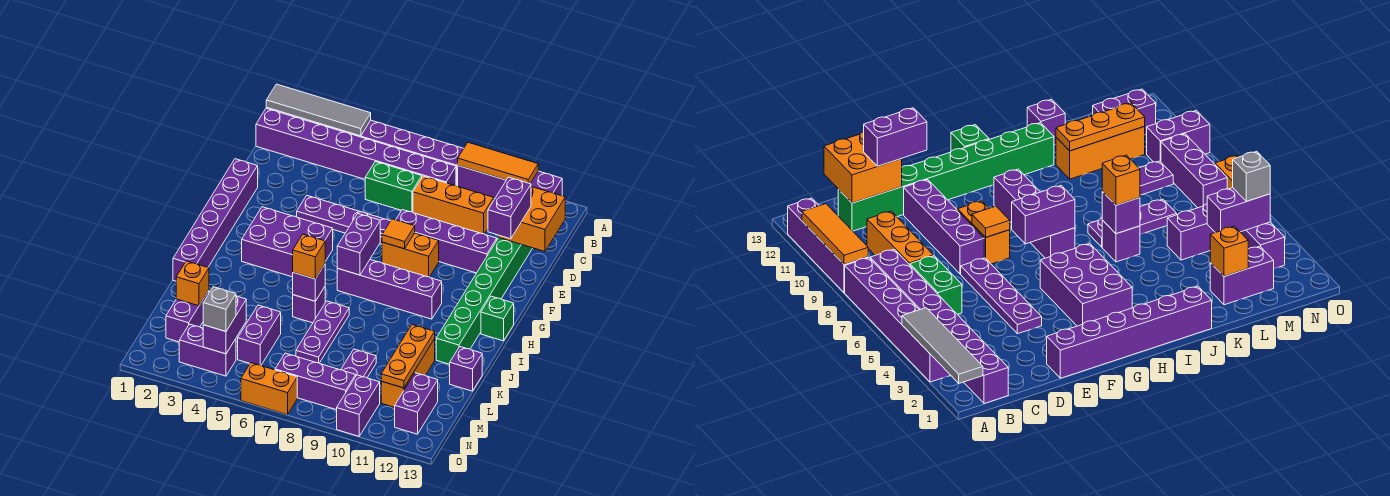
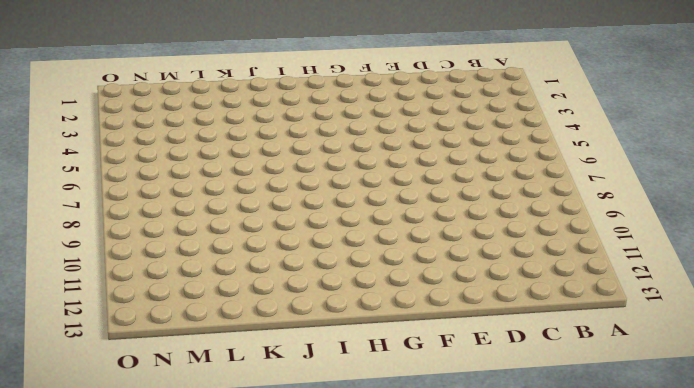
none -> purple 1x6 brick [314,120,464,186]
none -> purple 1x4 brick [458,166,562,199]
none -> purple 1x8 brick [256,108,456,186]
none -> green 1x2 brick [365,162,422,212]

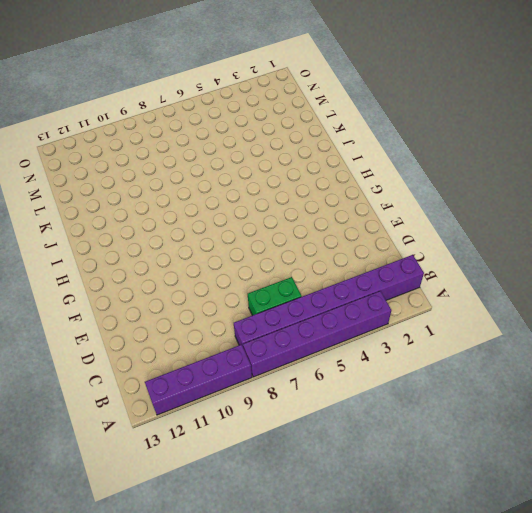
none -> orange 1x3 brick [413,176,494,234]
none -> green 1x8 brick [436,238,532,364]
none -> purple 1x6 brick [173,159,258,281]
none -> purple 1x4 plate [297,196,390,244]

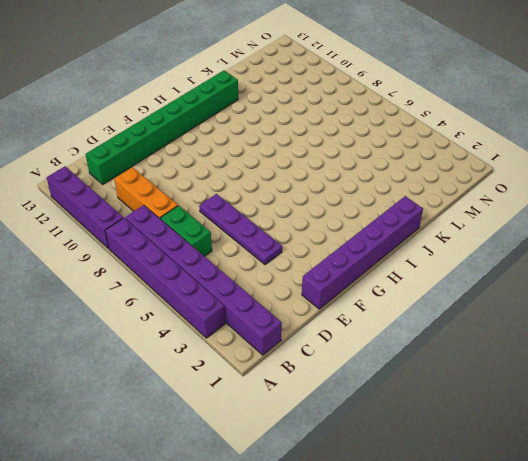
none -> purple 1x4 brick [396,210,497,273]
none -> orange 1x2 brick [382,233,439,277]
none -> purple 2x3 brick [242,207,333,277]
none -> purple 1x4 brick [337,260,442,319]

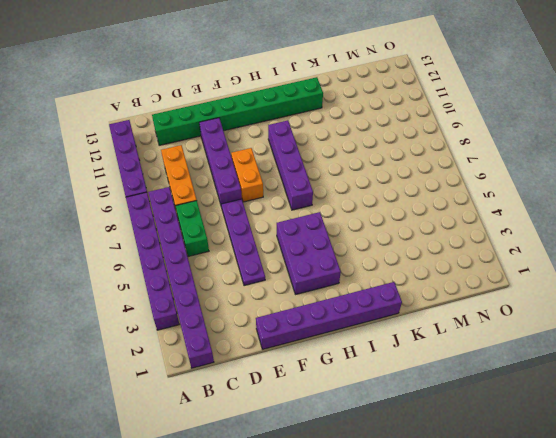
none -> green 1x1 brick [481,296,514,341]
none -> purple 1x1 brick [293,287,325,323]
none -> purple 1x3 plate [296,301,349,363]
none -> orange 1x3 brick [381,339,435,407]

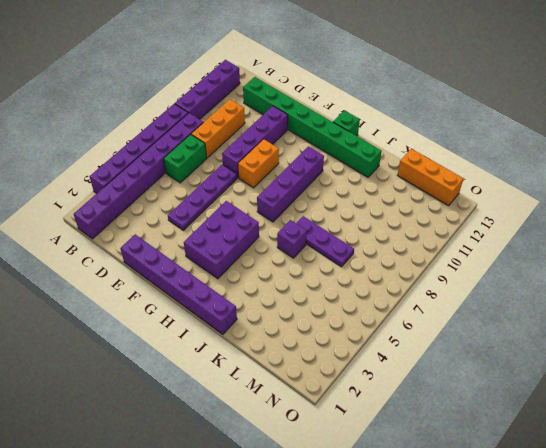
orange 1x3 brick [397,149,463,206] -> orange 1x3 brick moved to [381,339,435,407]
none -> purple 1x1 brick [450,347,482,391]
none -> purple 1x2 brick [166,291,209,342]
none -> purple 1x2 brick [238,305,281,365]
none -> purple 1x2 plate [341,349,376,377]

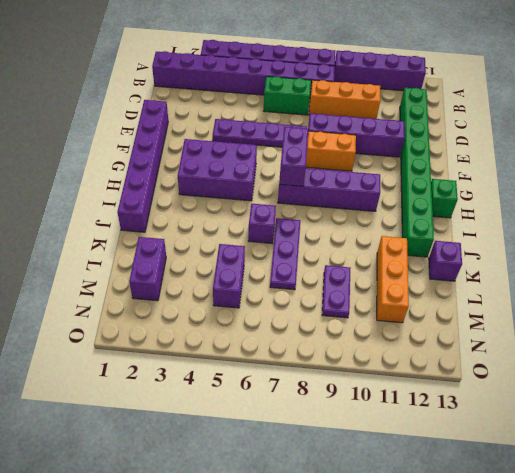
none -> purple 1x2 brick [395,373,438,434]
none -> purple 1x2 brick [179,324,236,376]
none -> purple 1x3 brick [275,353,356,410]
none -> purple 1x2 brick [337,375,380,436]

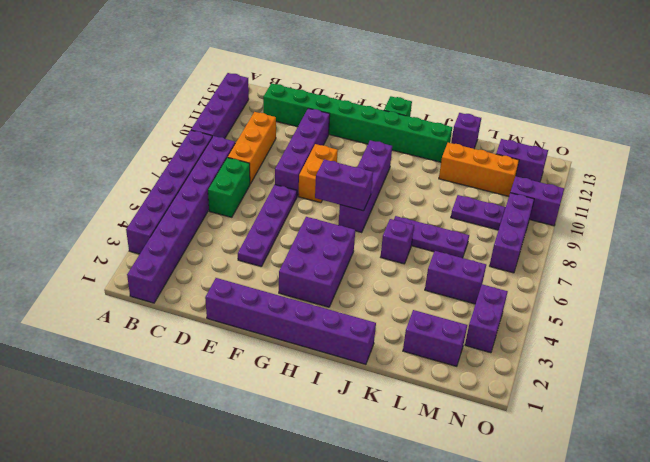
none -> orange 1x2 brick [241,363,297,415]
none -> grey 1x4 tile [266,84,371,136]
none -> orange 1x3 tile [458,142,538,184]
none -> orange 2x2 brick [498,187,565,251]

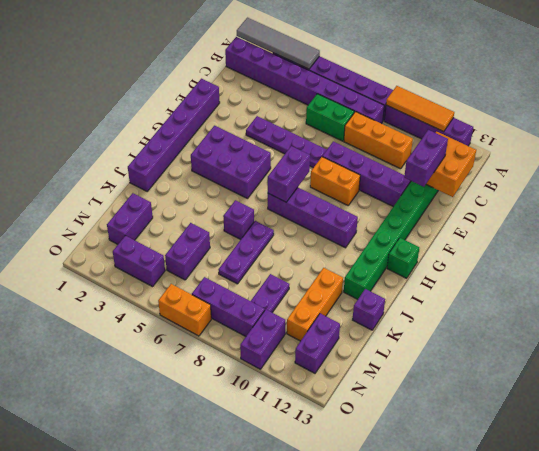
none -> orange 1x1 tile [382,219,415,249]
none -> purple 1x1 brick [293,265,325,301]
none -> orange 1x3 plate [381,325,435,388]
none -> orange 1x1 brick [176,261,209,306]

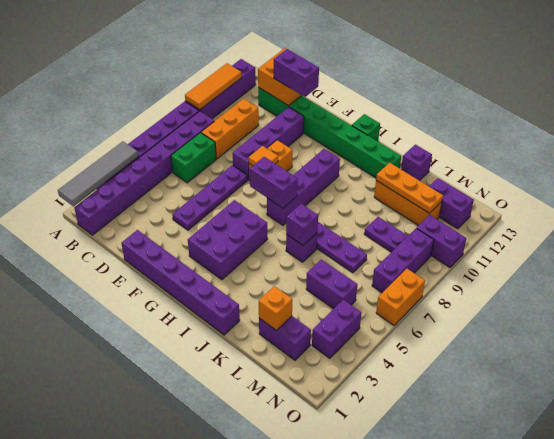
none -> purple 1x2 brick [203,296,246,354]
none -> orange 1x1 brick [293,234,325,279]
none -> grey 1x1 brick [203,287,236,332]

